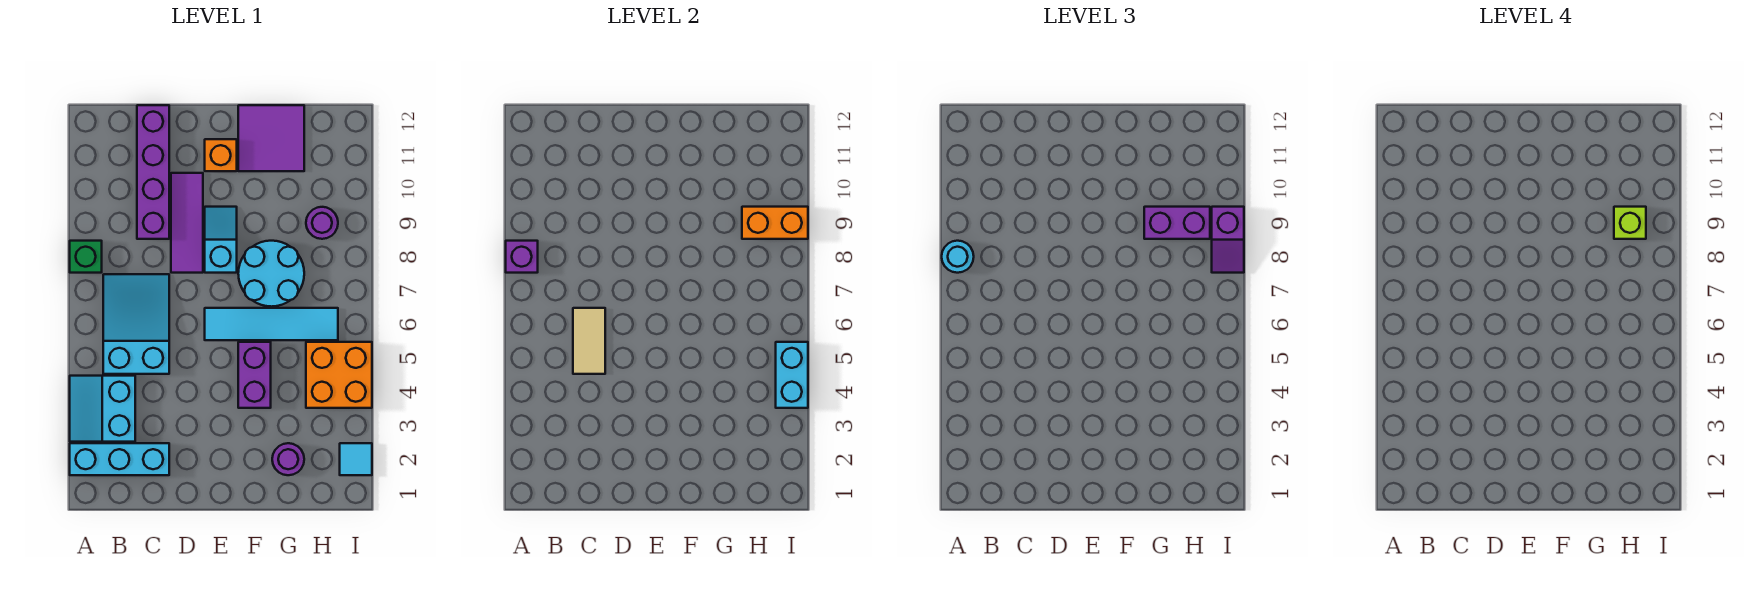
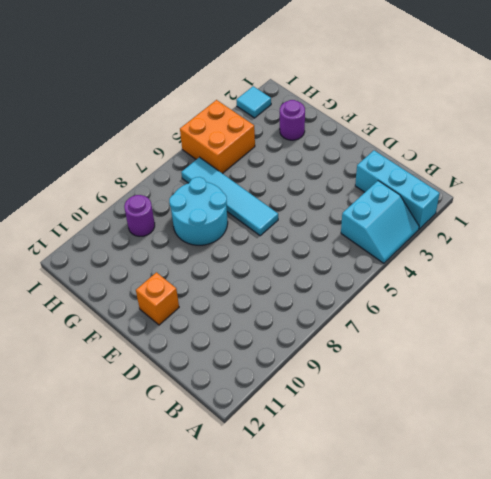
none -> green 1x1 brick [70,241,102,273]
none -> cyan 2x3 slope [103,274,169,374]
none -> purple 1x4 brick [137,105,169,239]

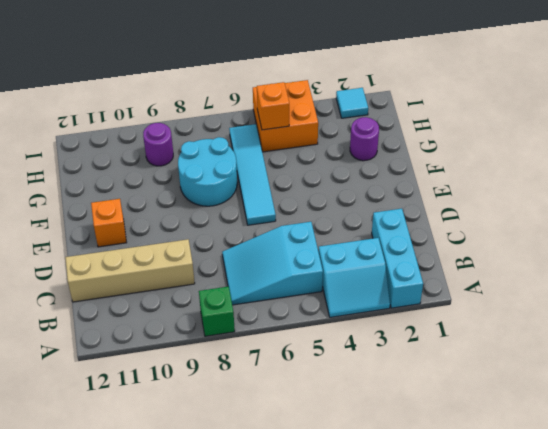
tan 1x4 brick [65,239,195,302] -> purple 1x4 brick [137,105,169,239]
orange 1x1 brick [257,82,289,130] -> none
none -> purple 1x3 tile [171,173,203,273]
none -> cyan 1x2 slope [205,207,237,273]
none -> purple 1x2 brick [238,342,271,408]

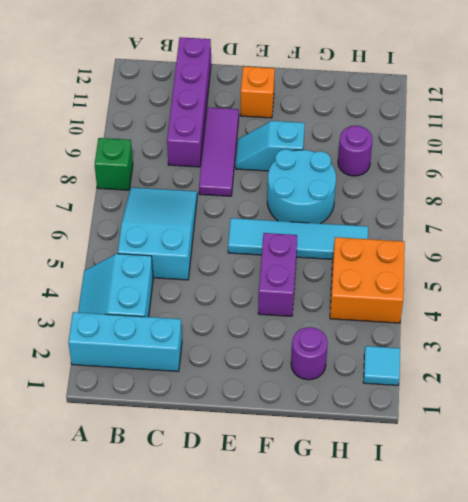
cyan 1x2 slope [236,121,305,171] -> cyan 1x2 slope turned to [205,207,237,273]
none -> purple 2x2 tile [238,105,304,171]
none -> purple 1x1 brick [506,241,538,273]
none -> tan 1x2 tile [573,308,605,374]

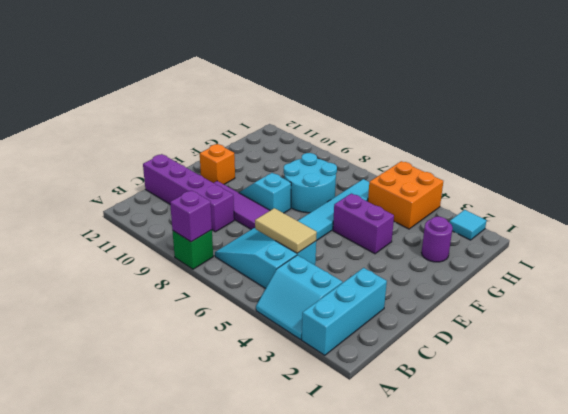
none -> purple 2x2 tile [238,105,304,171]
none -> purple 1x1 round brick [306,207,338,239]
none -> orange 1x2 brick [742,207,808,239]

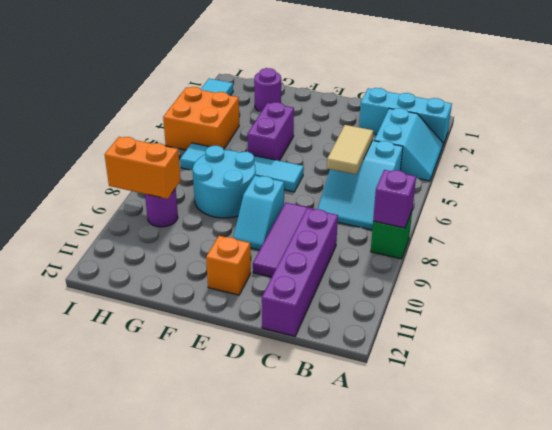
none -> purple 2x2 tile [238,105,304,171]
none -> cyan 1x2 brick [776,342,808,408]
none -> cyan 1x1 round brick [942,241,974,273]

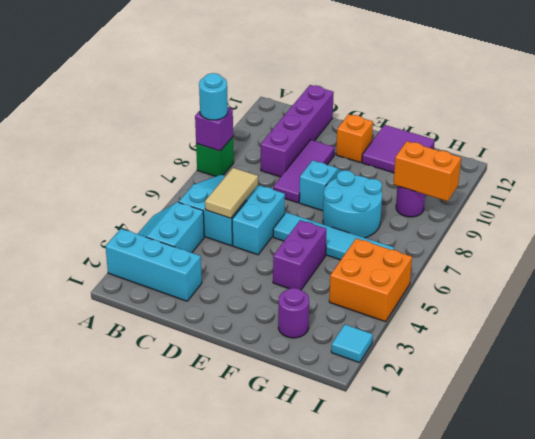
cyan 1x2 brick [232,185,285,255] -> cyan 1x2 brick moved to [776,342,808,408]
none -> purple 1x2 brick [1144,207,1210,239]
none -> purple 1x2 slope [1212,207,1244,273]
none -> lime 1x1 brick [1614,207,1646,239]

